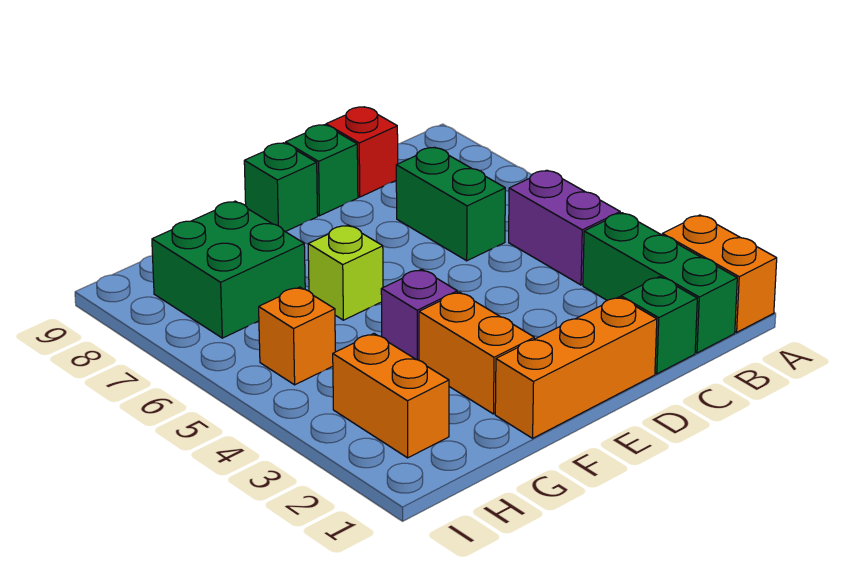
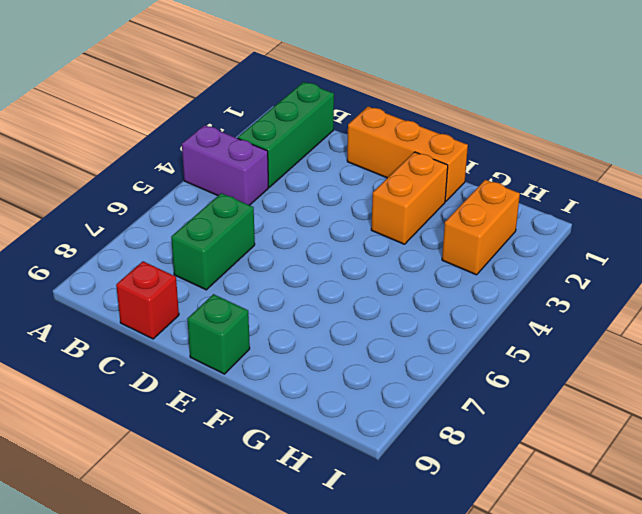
purple 1x2 brick [182,125,268,205] -> purple 1x2 brick turned to [509,170,620,285]
none -> orange 1x2 brick [662,215,777,332]
none -> green 1x1 brick [621,277,697,374]
none -> green 1x1 brick [286,125,358,216]

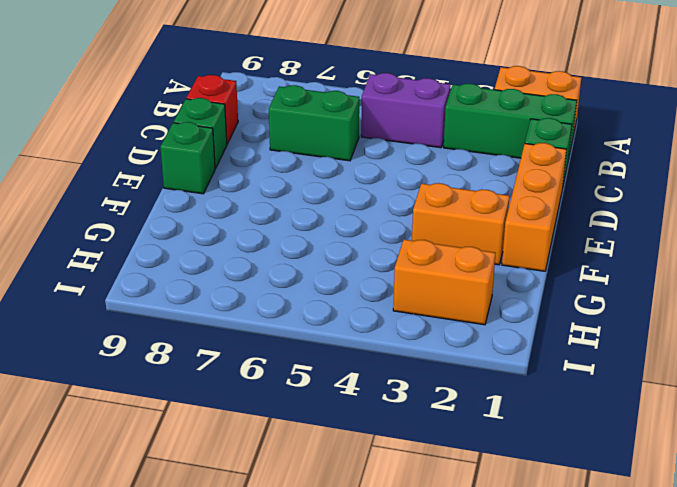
none -> purple 1x1 brick [381,269,457,360]
none -> lime 1x1 brick [308,225,383,320]
none -> green 2x2 brick [152,201,305,338]

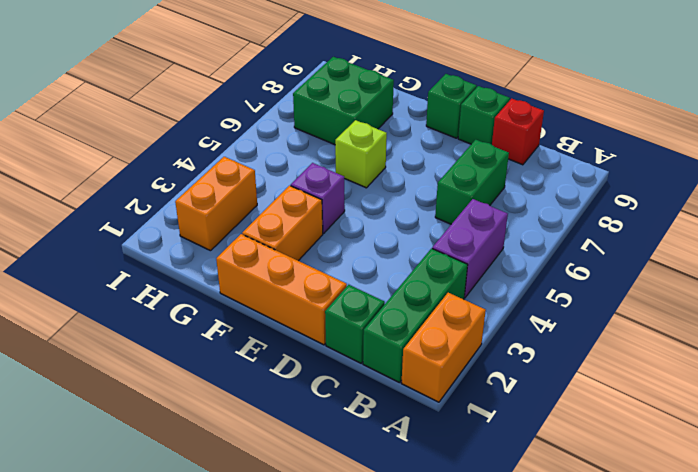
none -> orange 1x1 brick [259,287,335,385]

